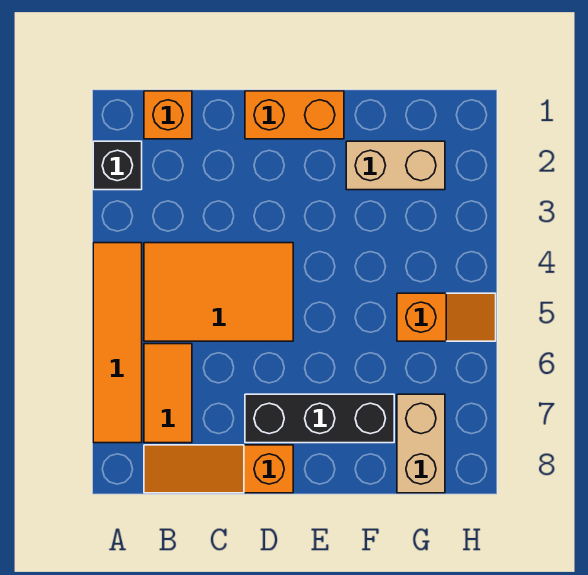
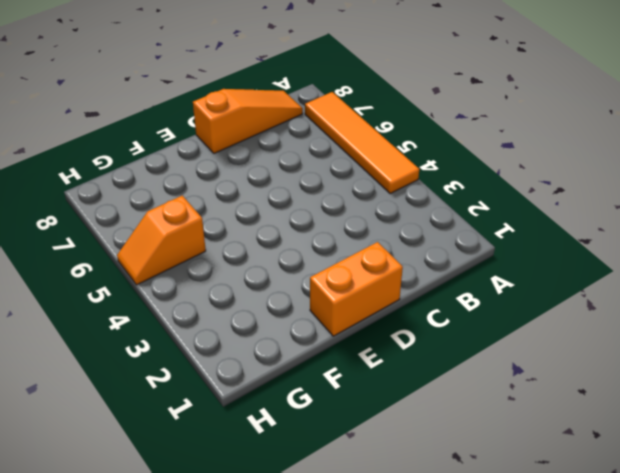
none -> black 1x1 brick [93,141,142,190]
none -> orange 1x1 brick [144,91,192,139]

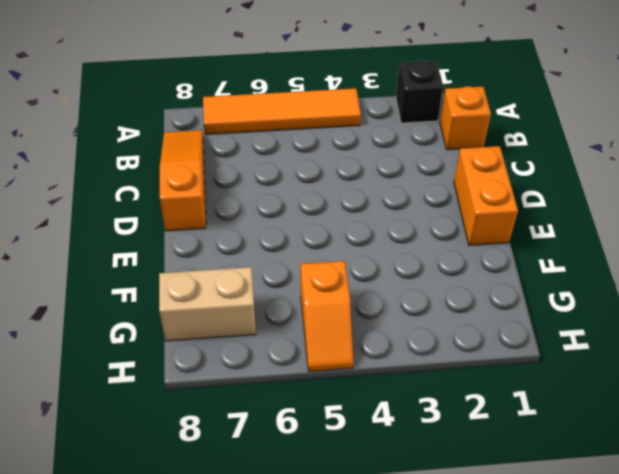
none -> orange 2x3 tile [144,243,293,341]
none -> orange 1x2 tile [144,344,192,443]

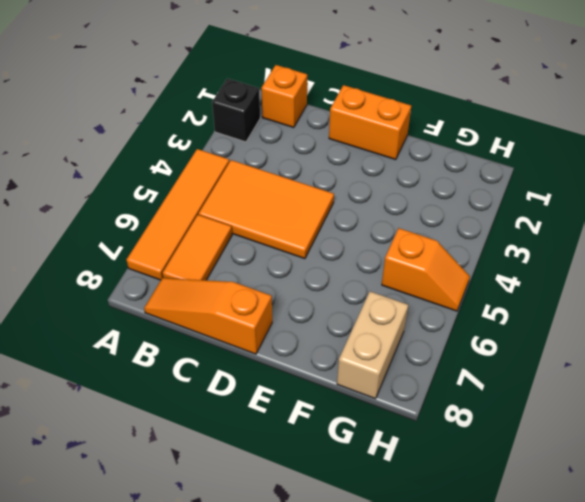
none -> black 1x3 brick [245,394,394,443]
none -> tan 1x2 brick [346,141,445,190]

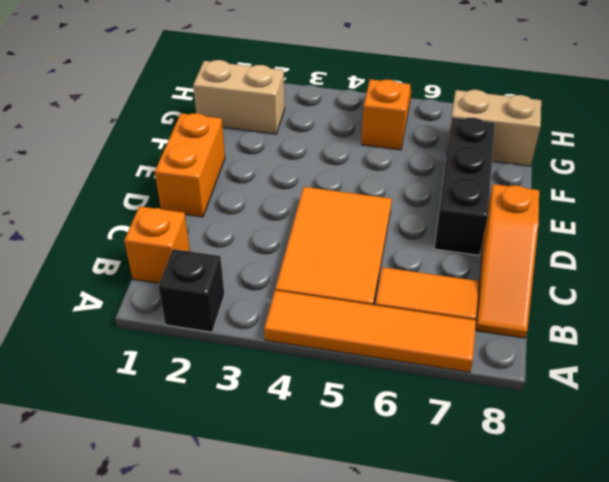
tan 1x2 brick [193,60,285,134] -> tan 1x2 brick turned to [346,141,445,190]

